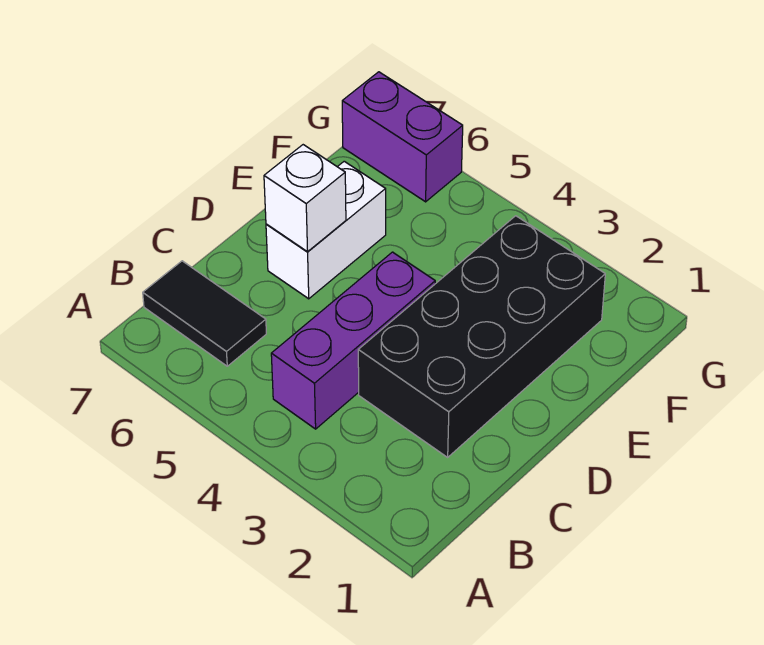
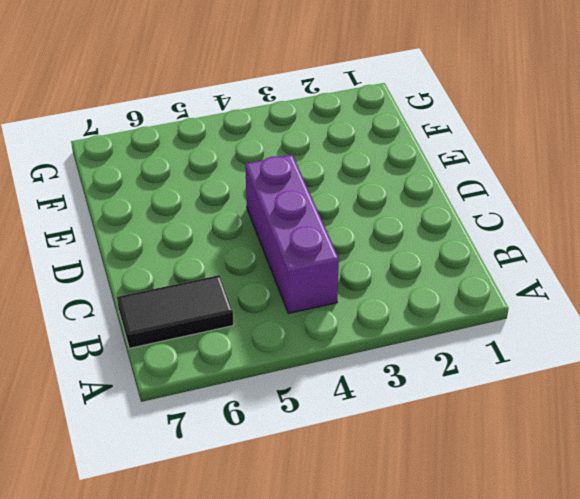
none -> black 2x4 brick [358,216,605,457]
none -> white 1x2 brick [266,161,386,299]

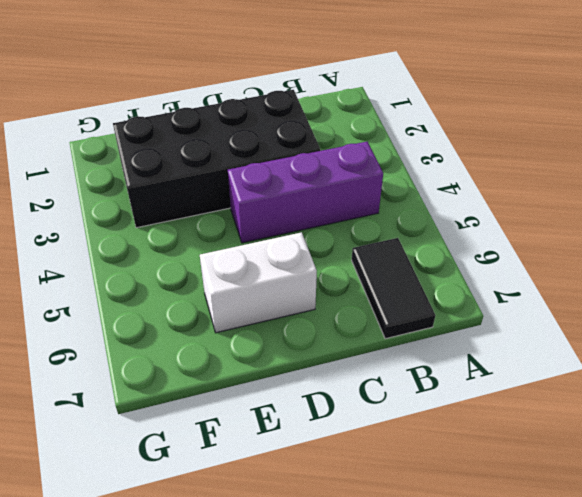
none -> purple 1x2 brick [342,72,463,202]
none -> white 1x1 brick [264,145,346,252]

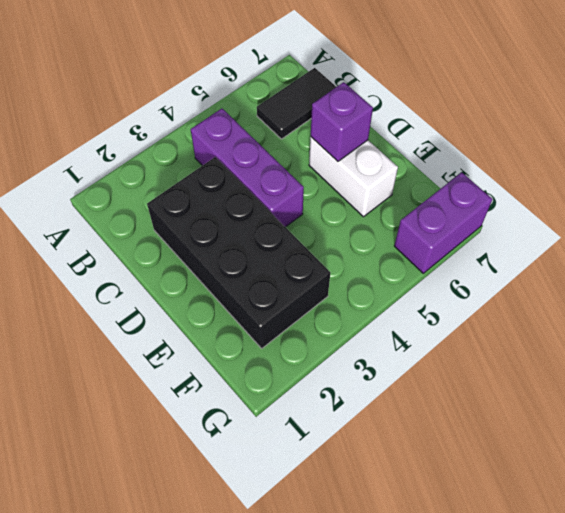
purple 1x1 brick [311,82,373,161] -> white 1x1 brick [264,145,346,252]

